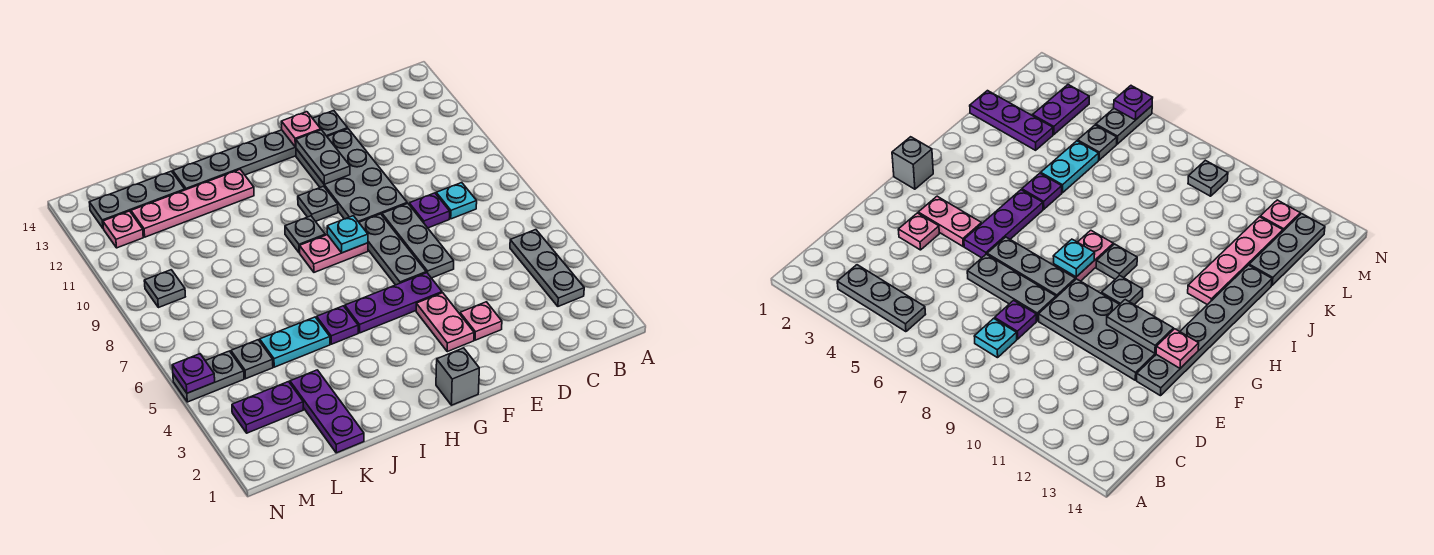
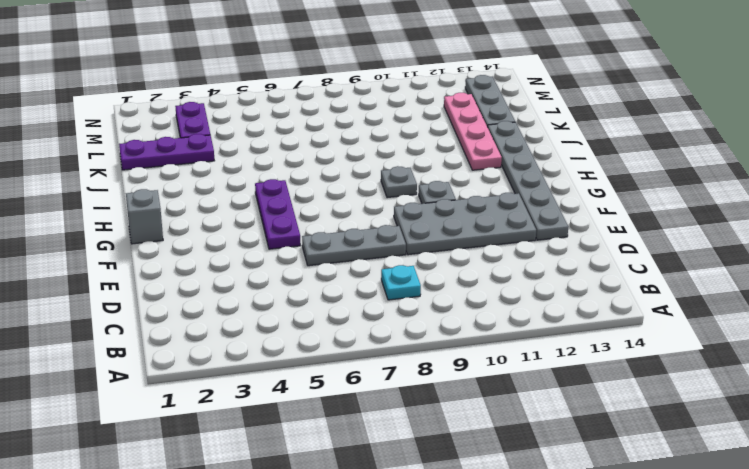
none -> grey 1x3 plate [510,230,584,306]
none -> purple 1x1 plate [409,193,450,228]
none -> pink 1x1 plate [460,302,502,340]

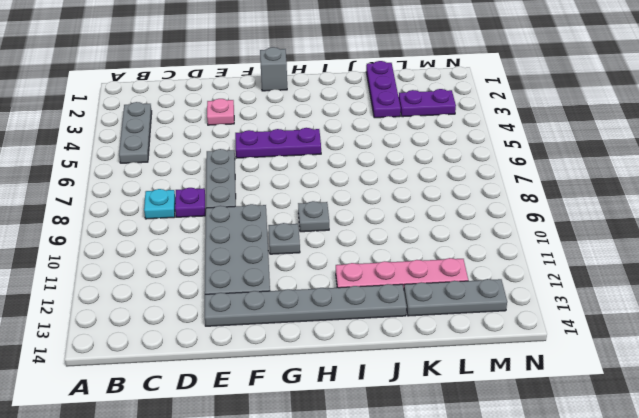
none -> pink 1x2 plate [416,293,474,352]
none -> grey 1x3 plate [359,214,426,285]
none -> pink 1x2 plate [300,235,368,272]

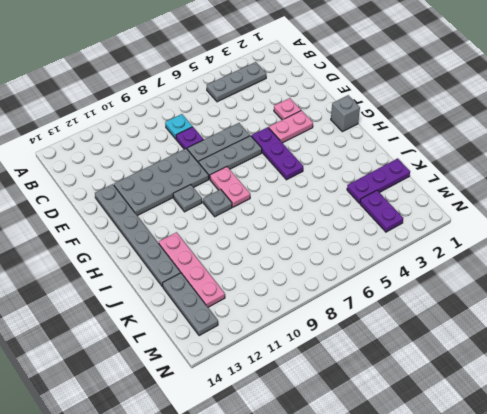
none -> purple 1x1 plate [317,306,358,344]
none -> cyan 1x2 plate [260,317,330,367]
none -> grey 1x1 plate [231,340,273,379]

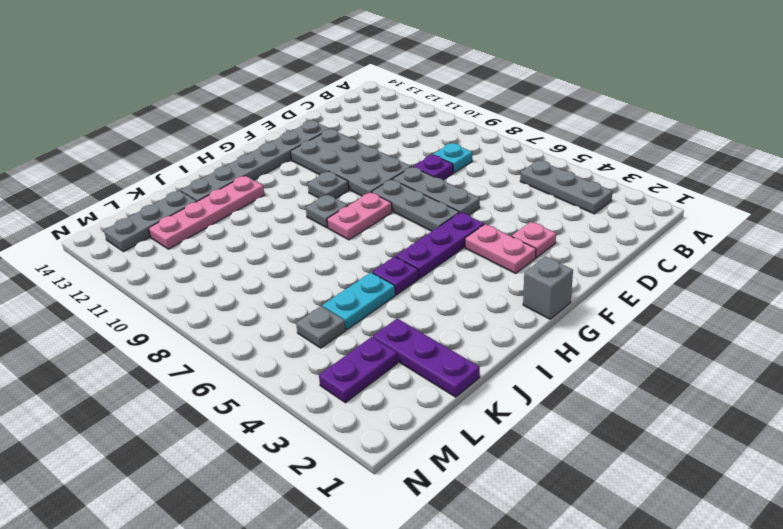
none -> grey 1x2 plate [173,351,244,402]
none -> grey 1x1 plate [144,270,185,308]
none -> pink 1x1 plate [103,211,143,248]

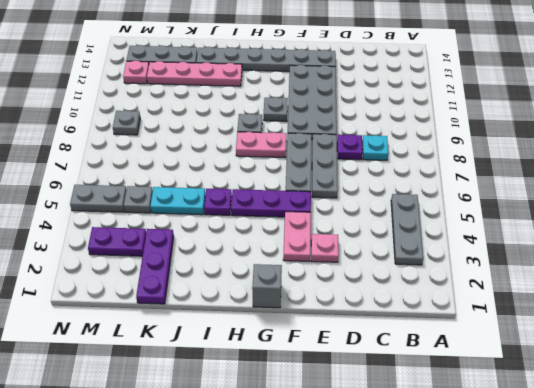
none -> grey 1x2 plate [296,130,350,184]
none -> pink 1x1 plate [281,112,321,147]
none -> cyan 1x1 plate [327,216,368,253]

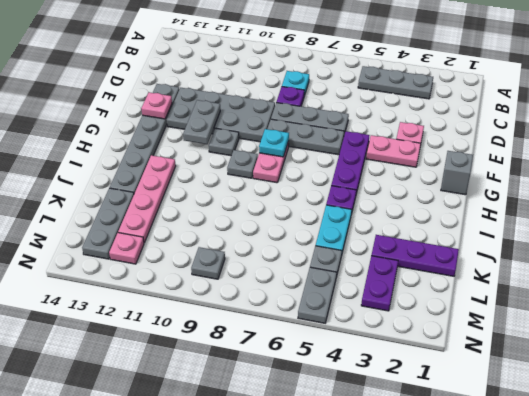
grey 1x2 plate [183,100,220,144] -> grey 1x2 plate turned to [296,130,350,184]
none -> purple 1x1 plate [172,354,215,393]

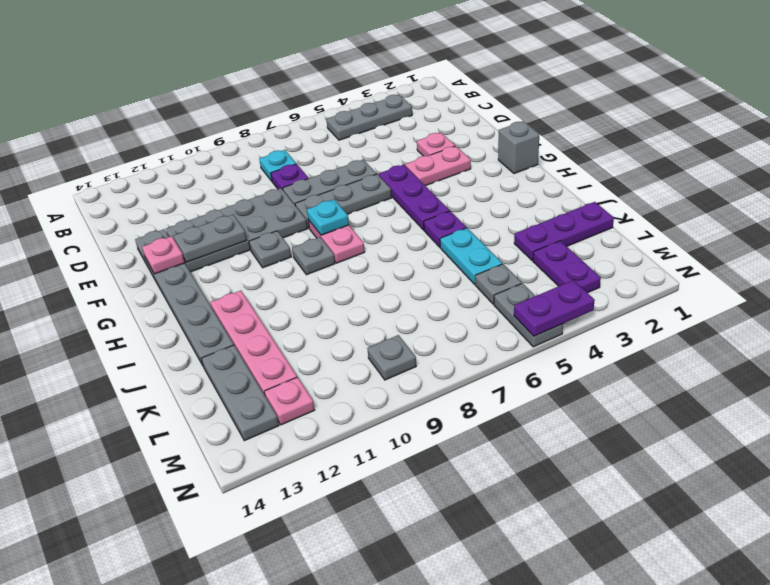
purple 1x2 plate [514,280,595,336] -> purple 1x1 plate [172,354,215,393]

